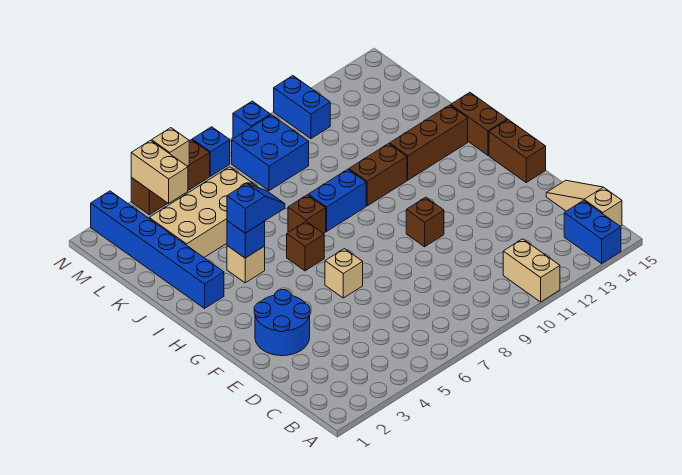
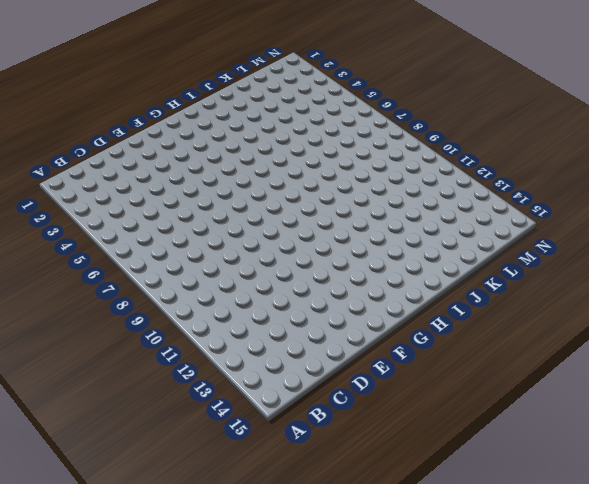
none -> tan 1x2 brick [503,239,560,302]
none -> blue 1x2 brick [564,200,621,263]
none -> tan 1x3 slope [546,180,622,226]

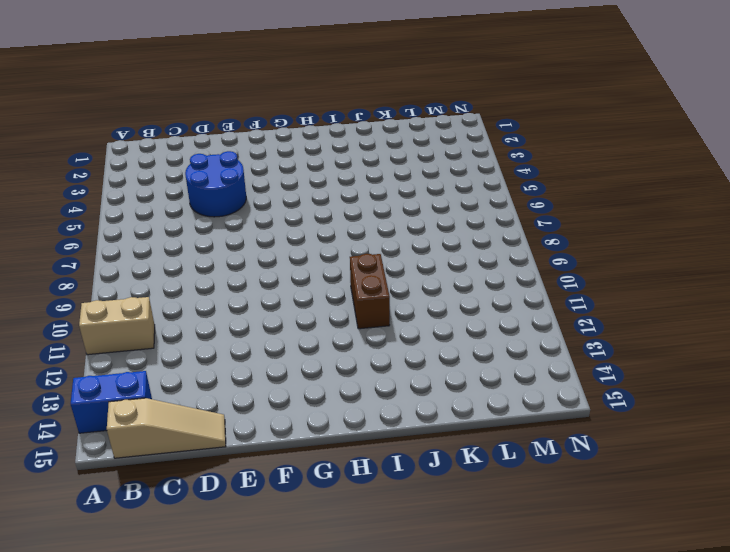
blue 2x2 round brick [185,151,246,217] -> blue 2x2 round brick moved to [254,290,310,356]
none -> tan 1x1 brick [325,249,363,298]
none -> brown 1x1 brick [406,197,444,247]
none -> brown 1x2 brick [489,120,546,182]

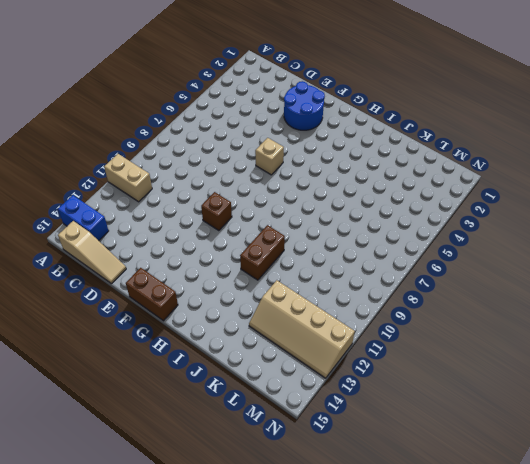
tan 2x4 slope [249,280,355,378] -> none
none -> brown 1x1 brick [287,221,324,271]
none -> brown 1x2 brick [451,92,507,155]
none -> blue 1x6 brick [91,191,224,308]

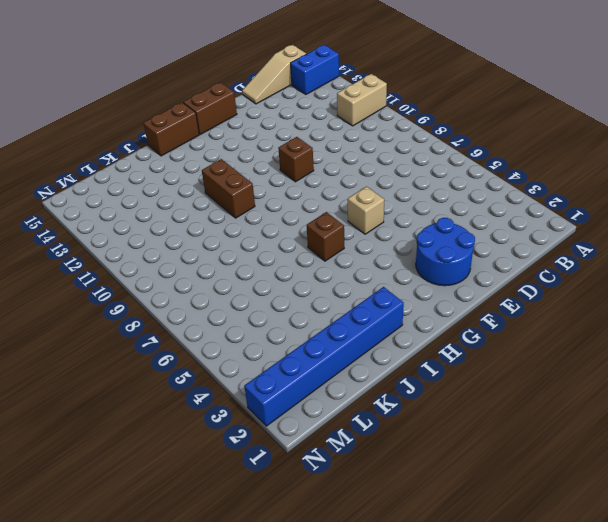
none -> tan 1x1 brick [227,246,265,283]
none -> brown 1x1 brick [288,195,326,234]
none -> blue 1x2 brick [308,169,366,232]

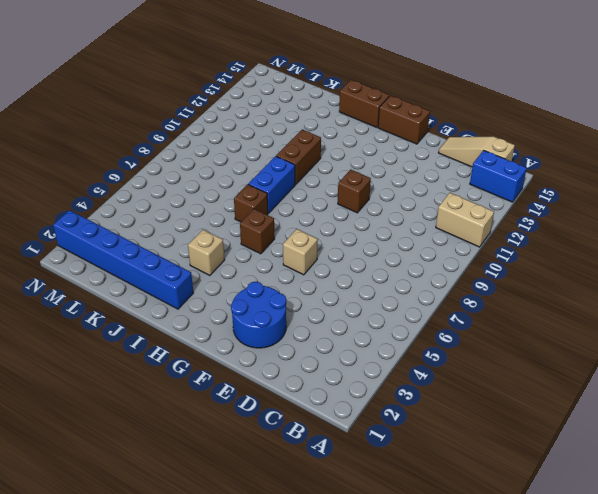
none -> brown 1x3 brick [390,105,468,180]
none -> tan 2x4 brick [149,167,259,257]
none -> blue 2x2 brick [232,115,309,191]

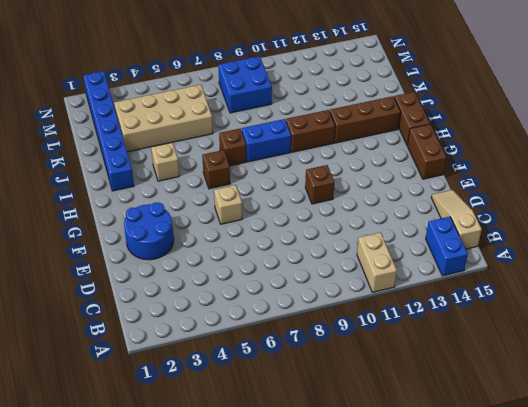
none -> blue 1x2 brick [274,76,330,139]
none -> brown 1x3 brick [131,140,210,215]
none -> blue 1x1 brick [192,127,230,176]

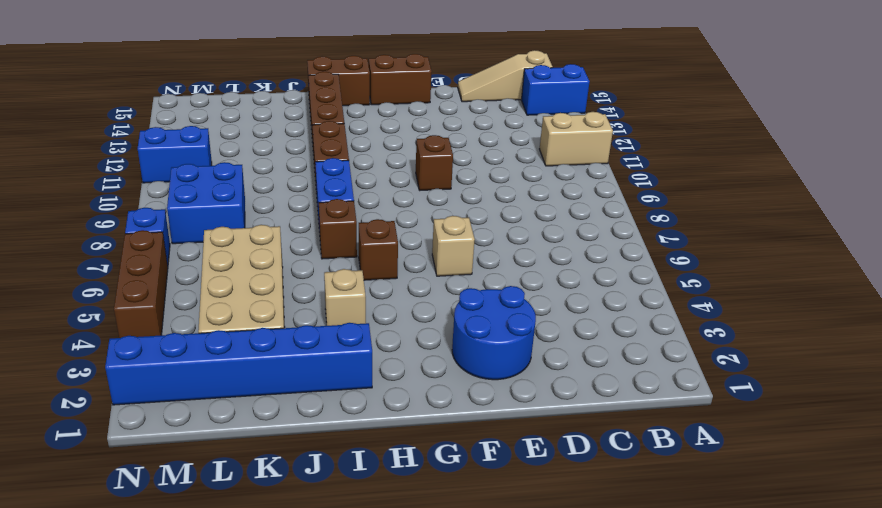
none -> blue 1x1 brick [233,101,270,138]
none -> blue 1x1 brick [227,221,265,258]
none -> tan 1x2 brick [131,140,188,203]

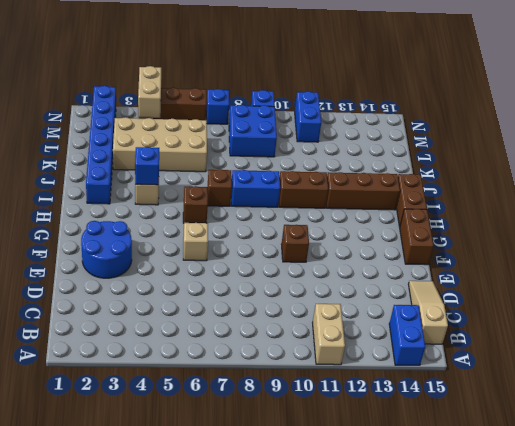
none -> tan 1x1 brick [152,128,189,166]
none -> blue 1x2 slope [227,183,285,233]

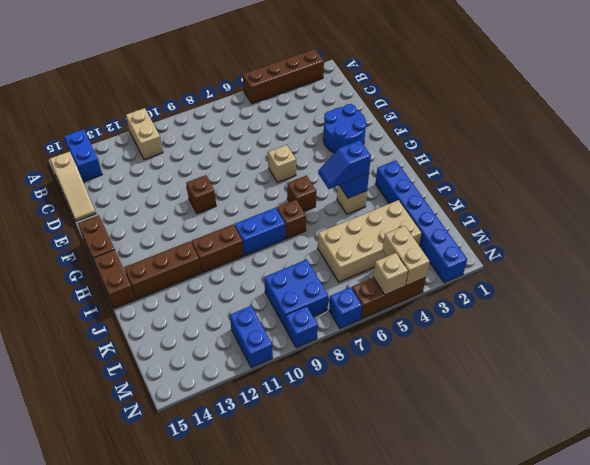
brown 1x4 brick [243,49,324,104] -> none

